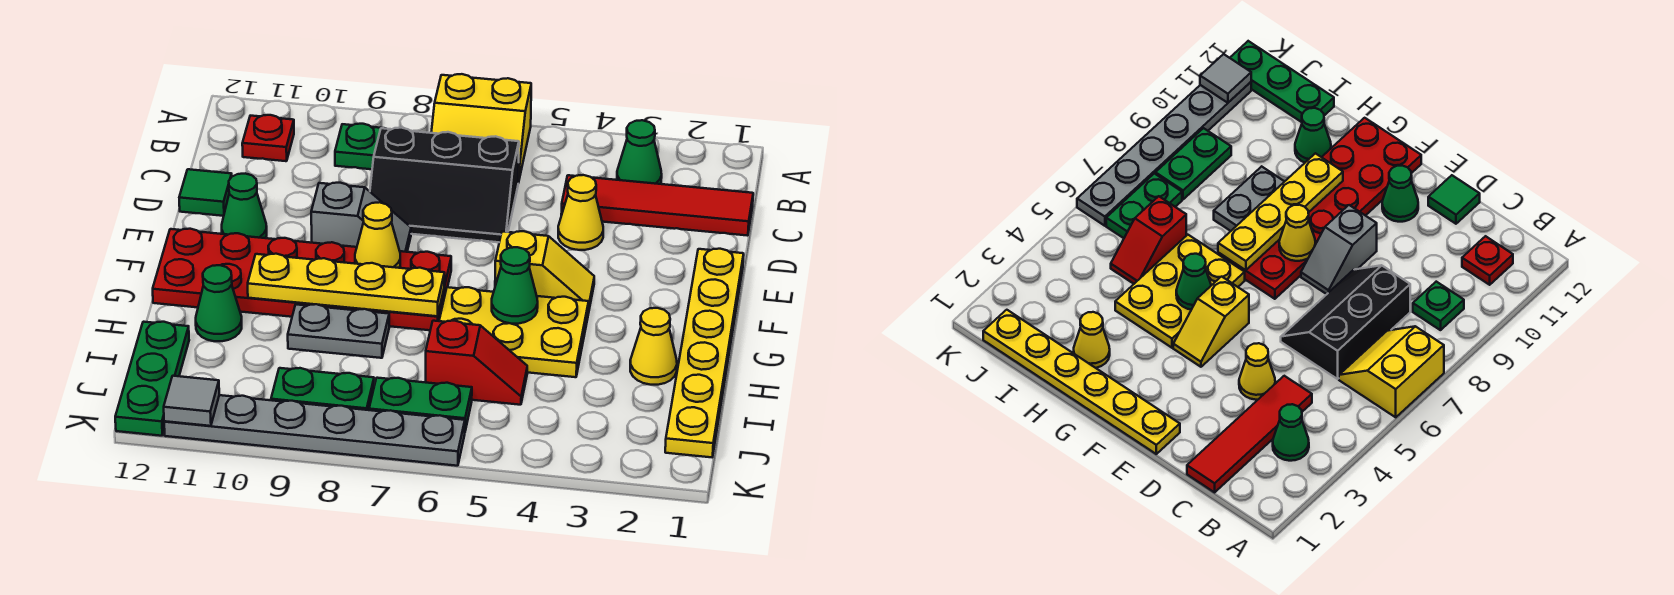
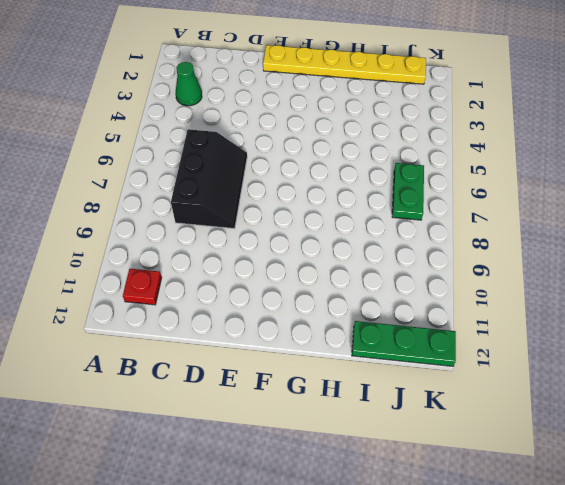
none -> yellow 2x2 slope [431,74,531,183]
none -> green 1x1 plate [335,124,386,169]
none -> red 1x4 tile [561,175,753,236]

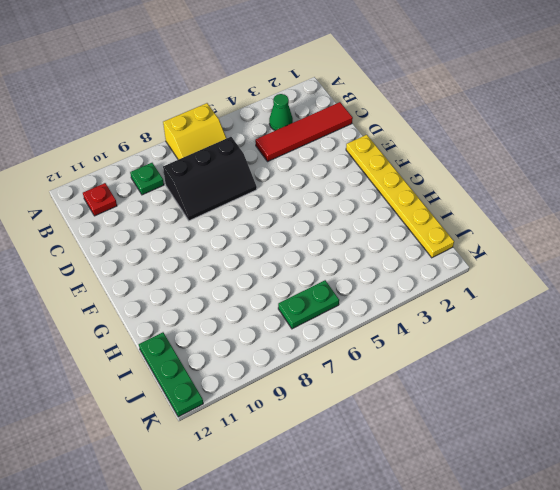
none -> yellow 1x1 cone [558,175,603,250]
none -> green 1x1 tile [179,169,232,216]
none -> grey 1x2 slope [311,183,411,252]

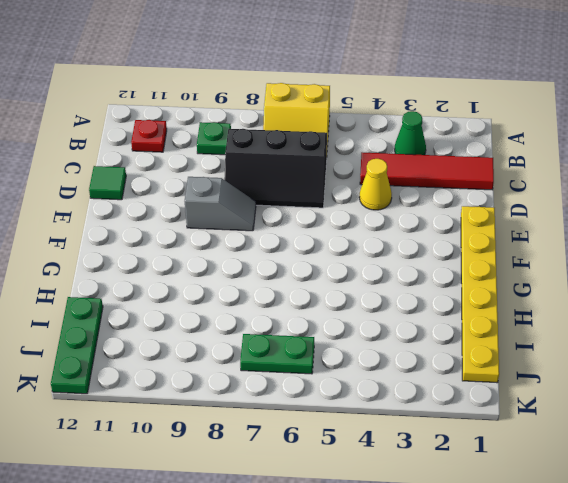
none -> green 1x1 cone [222,174,267,238]
none -> yellow 1x2 slope [495,231,594,314]
none -> red 2x6 plate [153,229,451,330]

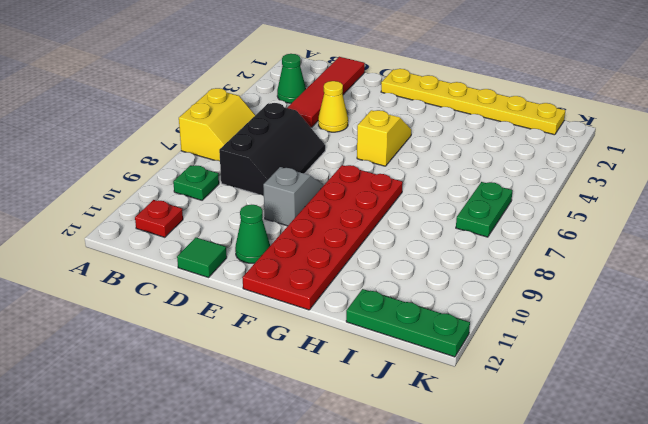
none -> yellow 2x3 plate [439,287,589,377]
none -> yellow 1x1 cone [630,308,677,385]
none -> grey 1x2 plate [288,304,389,358]

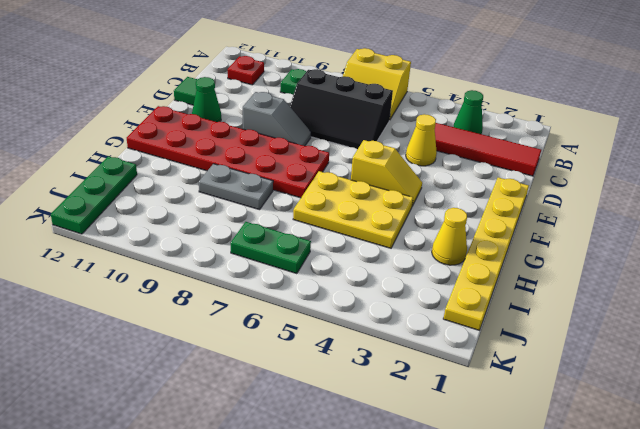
none -> green 1x1 cone [196,265,242,341]
none -> red 1x2 slope [426,321,527,405]
none -> green 1x2 plate [271,368,374,410]

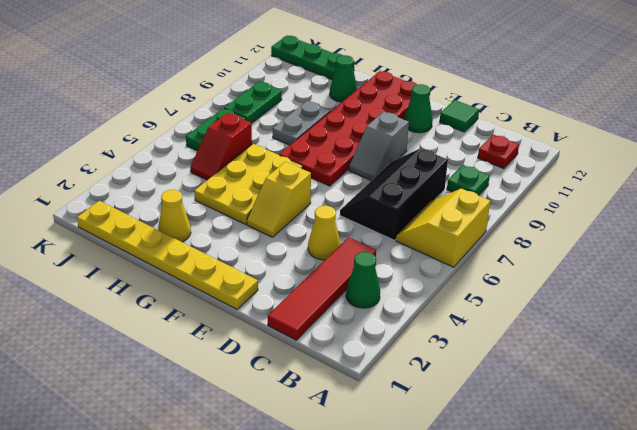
none -> grey 1x6 plate [164,395,465,466]
none -> yellow 1x1 cone [355,202,400,268]
none -> green 1x1 cone [492,247,538,324]

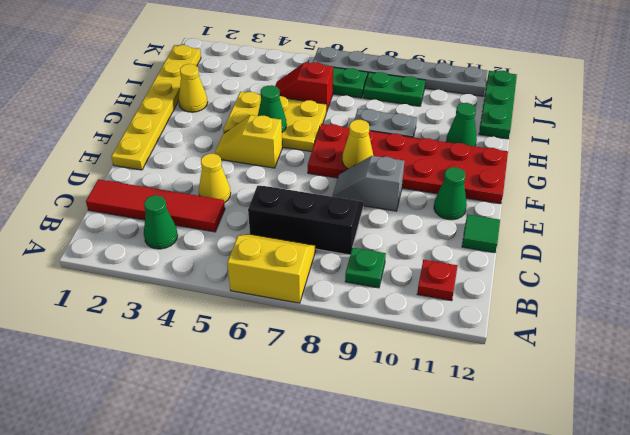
none -> yellow 1x4 plate [248,254,445,316]
none -> grey 1x1 tile [164,376,219,426]

